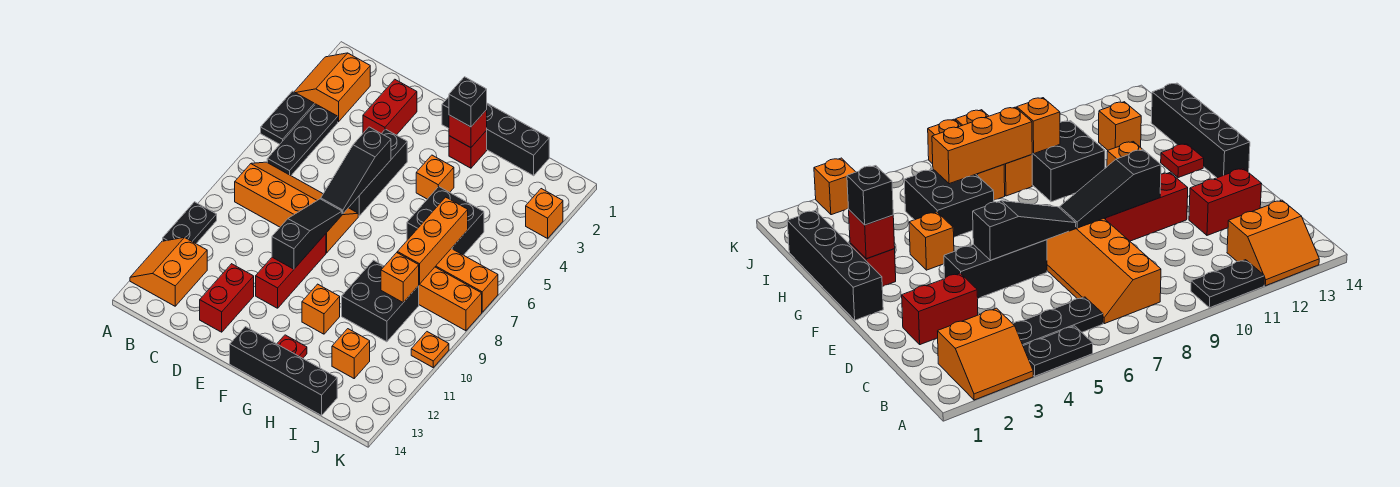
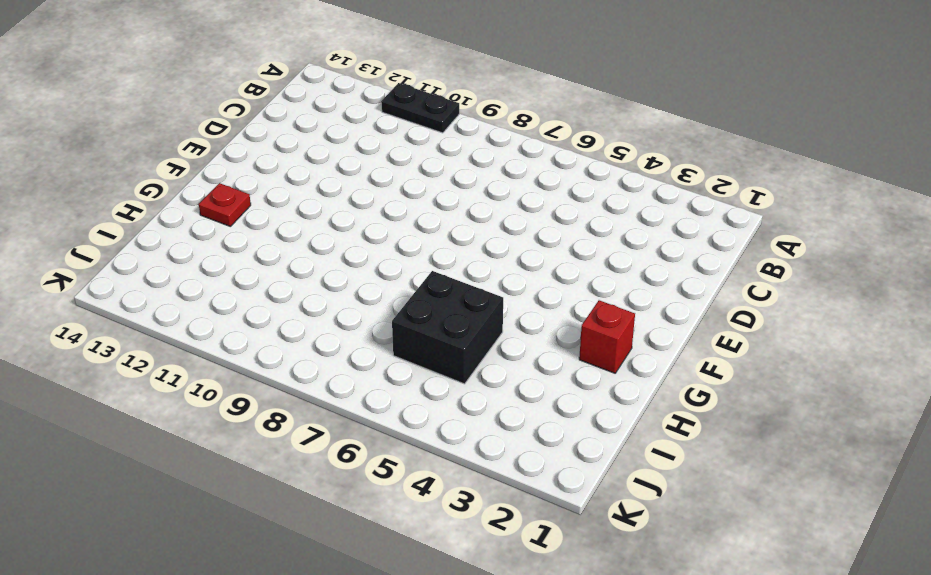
none -> orange 2x2 slope [295,53,370,122]
none -> black 1x2 plate [261,91,314,144]
none -> orange 2x2 slope [130,237,207,306]

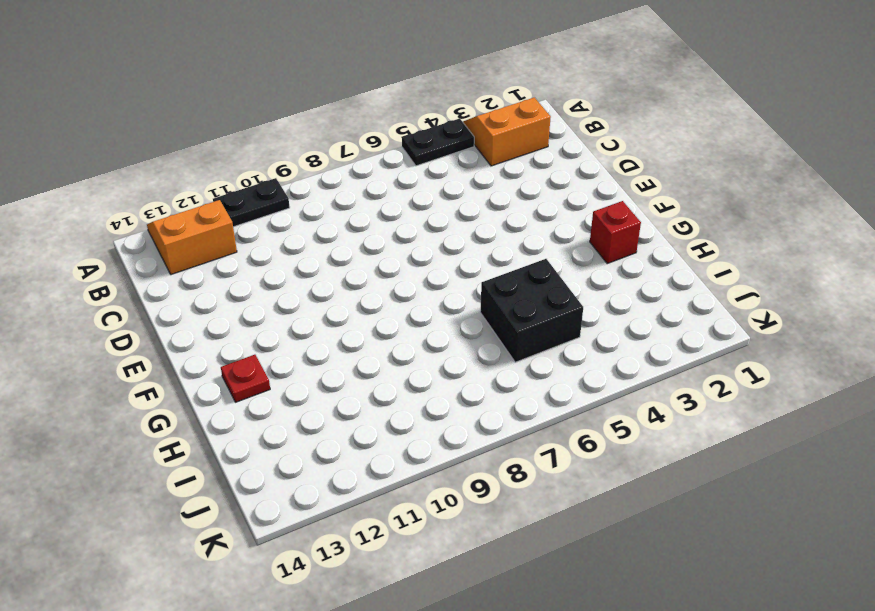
none -> black 1x3 plate [267,104,338,176]
none -> orange 2x4 slope [235,162,358,253]
none -> red 1x2 brick [363,79,417,135]

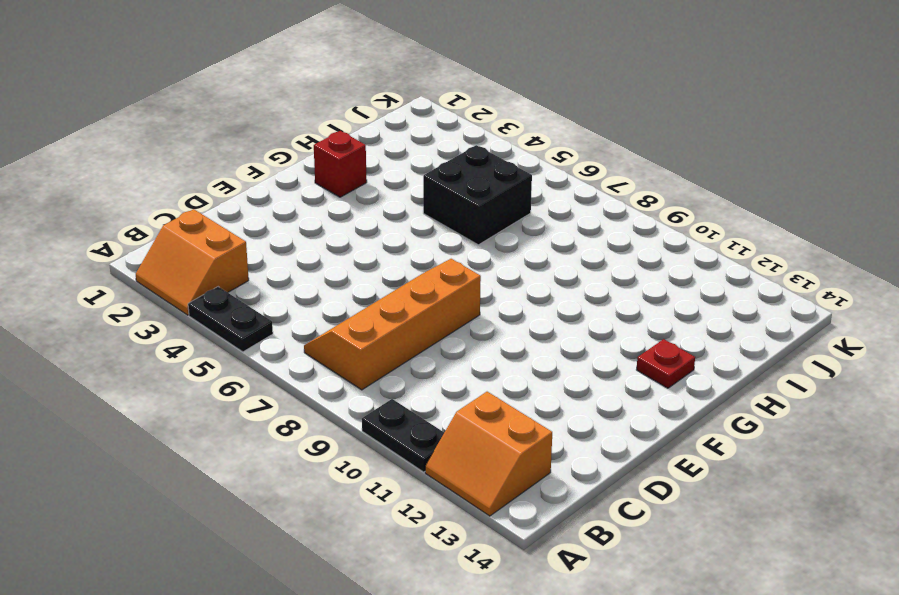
none -> black 1x3 plate [267,104,338,176]
none -> red 1x2 brick [363,79,417,135]
none -> red 1x2 brick [200,264,254,332]

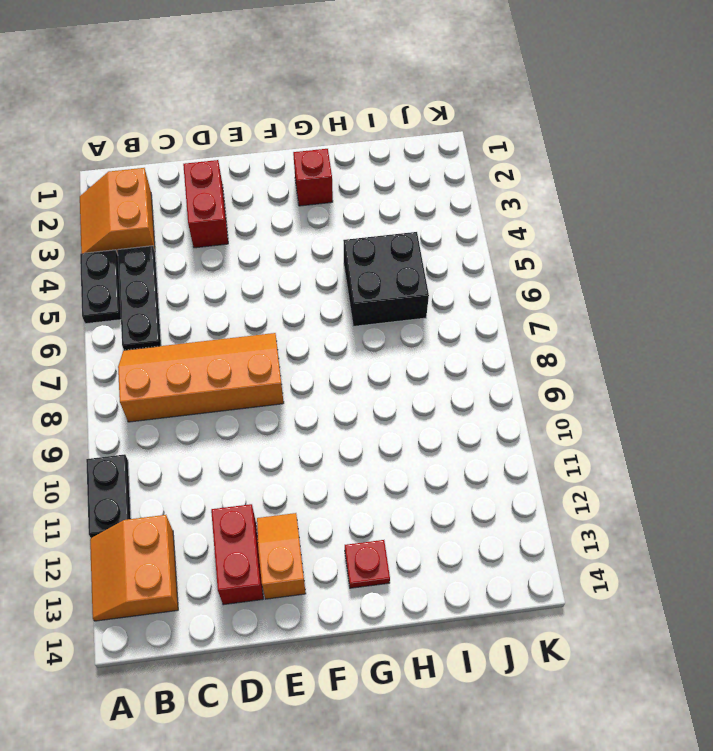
orange 1x2 slope [257,513,306,599] -> none
none -> black 1x3 brick [349,129,407,216]
none -> red 1x3 brick [256,234,326,308]
none -> black 1x4 brick [442,97,549,176]

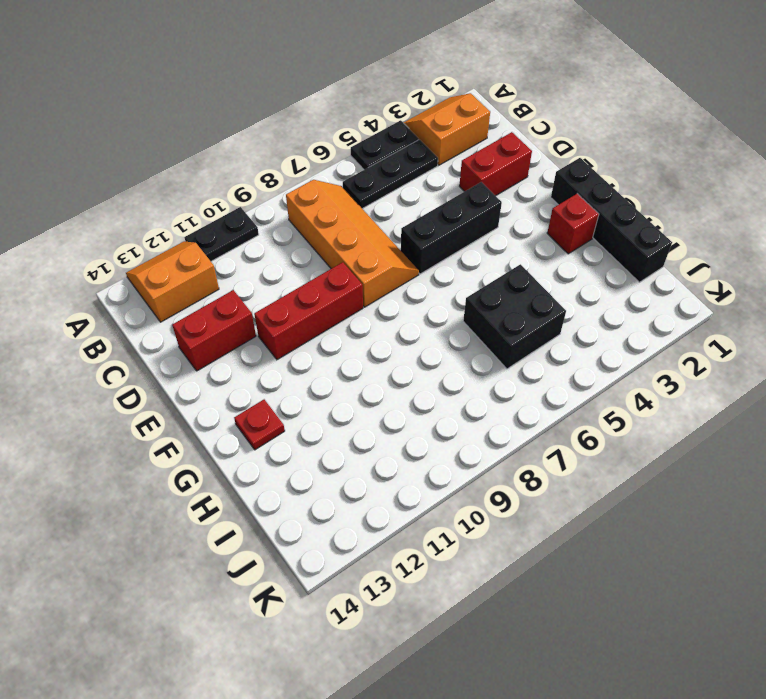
none -> black 1x4 brick [230,327,337,415]
none -> orange 1x1 brick [416,155,454,199]
none -> orange 1x1 brick [302,284,340,334]

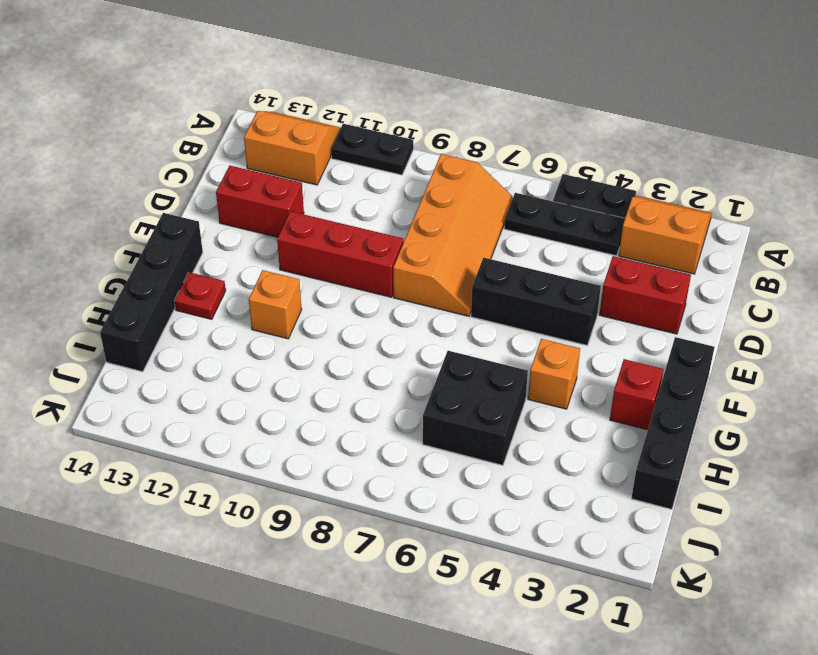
none -> black 2x2 brick [342,260,419,342]
none -> orange 1x3 brick [435,249,498,312]
none -> orange 1x3 brick [419,267,482,331]

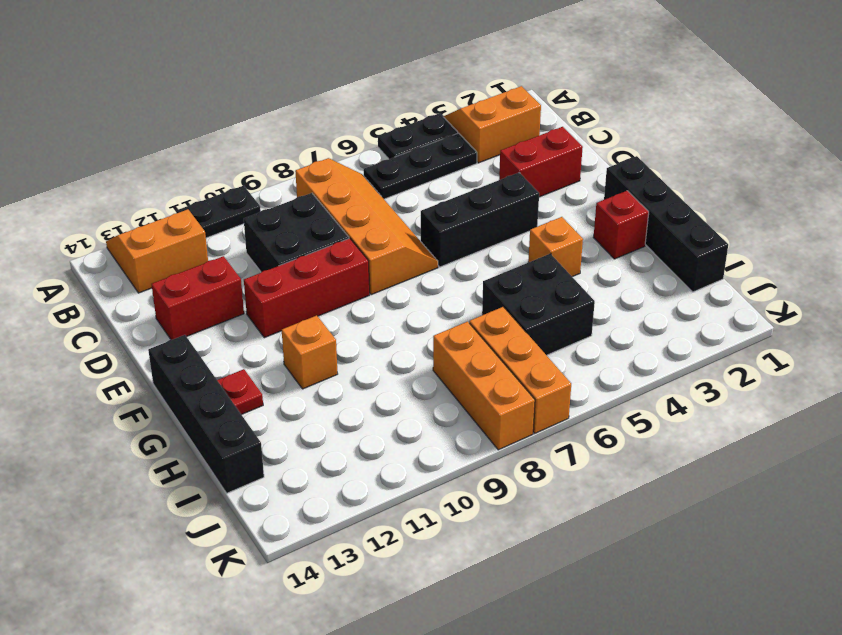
black 2x2 brick [244,193,349,272] -> black 2x2 brick moved to [342,260,419,342]
none -> orange 1x1 brick [332,329,370,378]
none -> orange 1x1 brick [526,189,563,238]
none -> orange 1x1 plate [411,332,449,367]

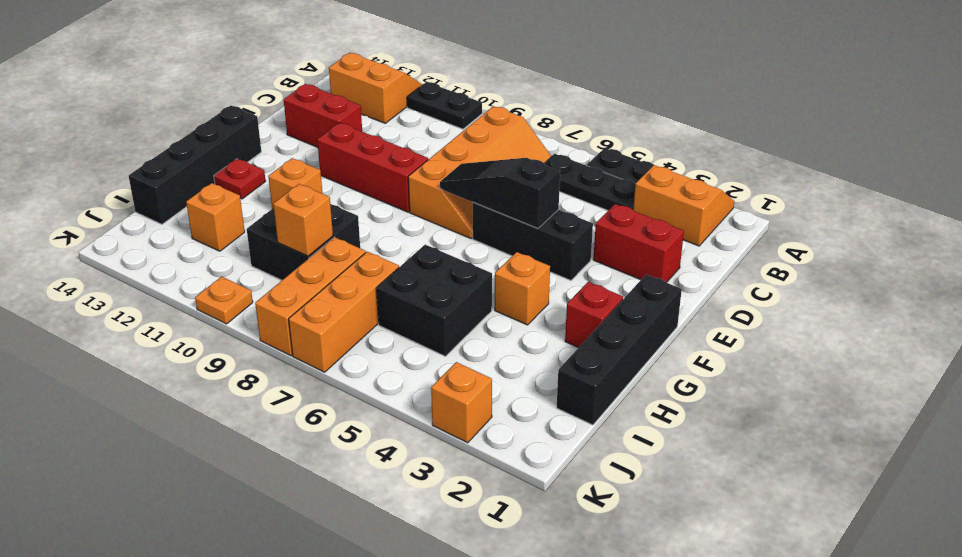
none -> black 1x3 slope [272,199,342,269]
none -> red 1x1 brick [449,110,487,148]
none -> orange 1x3 brick [397,197,468,284]

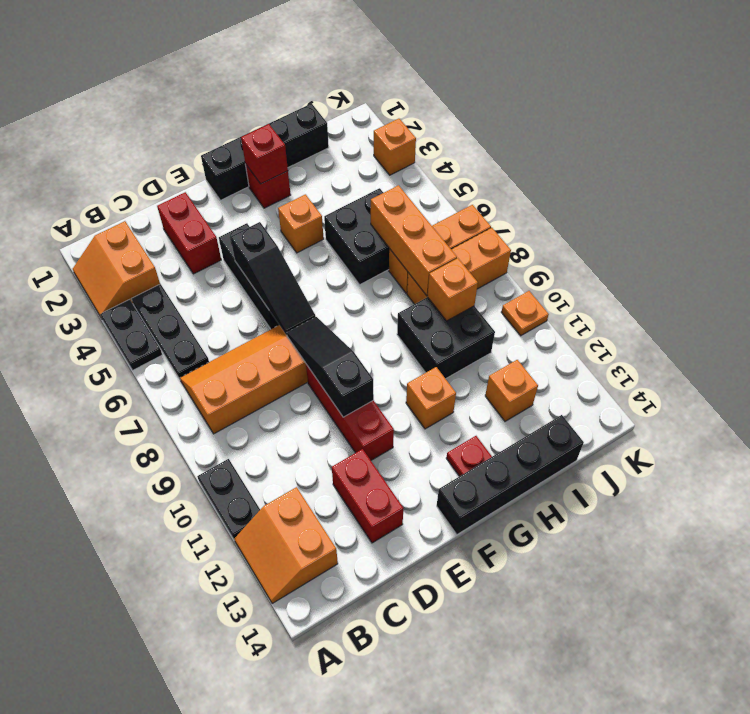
none -> black 1x1 brick [449,77,487,127]

